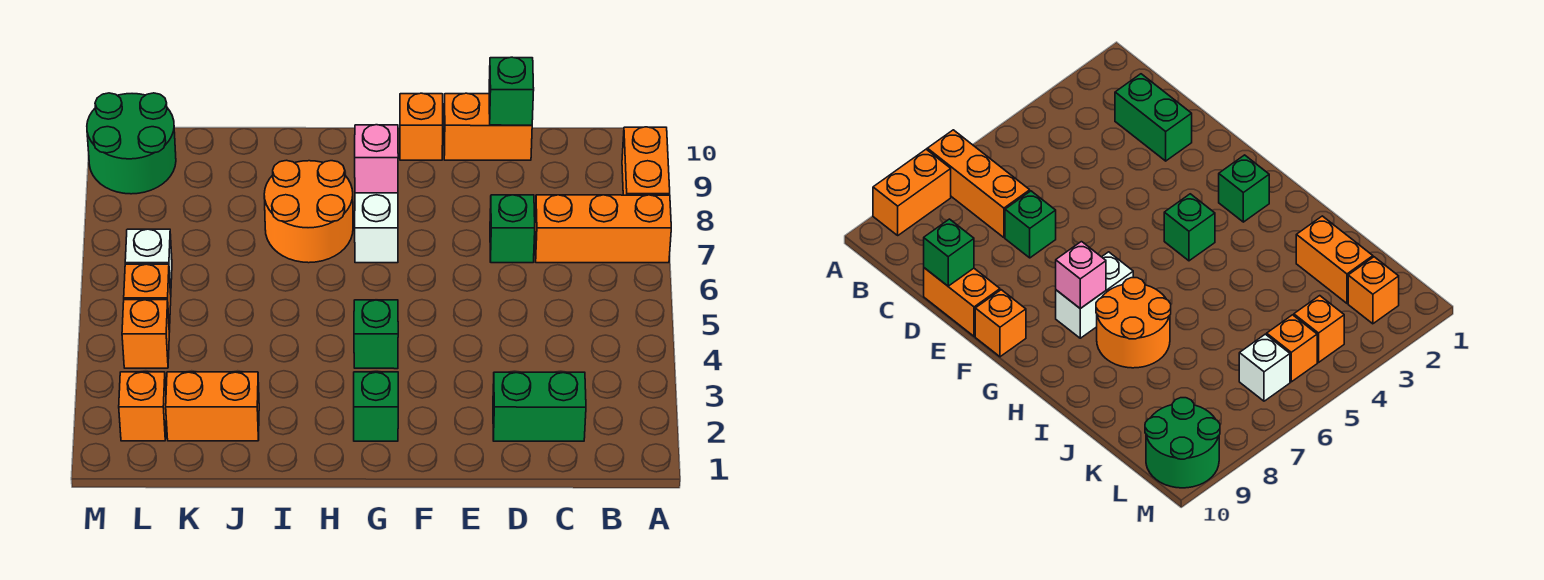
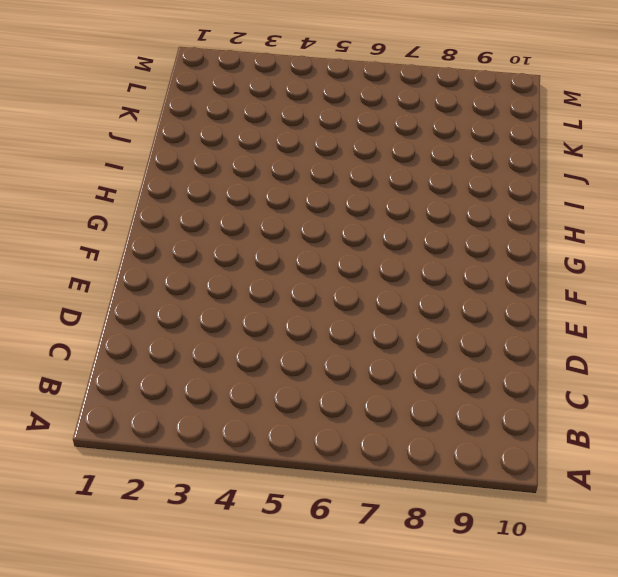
none -> orange 1x3 brick [535,195,671,263]
none -> orange 1x2 brick [622,127,670,195]
none -> green 1x2 brick [493,372,586,441]

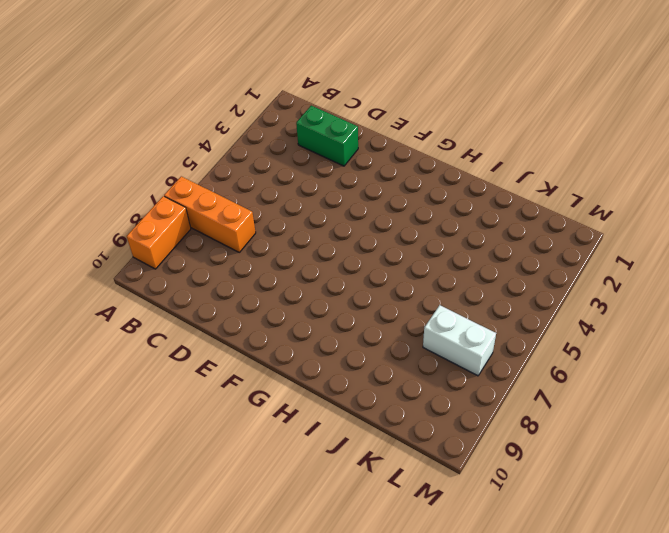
white 1x2 brick [423,305,496,376] -> white 1x2 brick turned to [355,193,398,263]
none -> green 1x1 brick [490,195,535,263]
none -> orange 1x2 brick [444,93,532,160]
none -> orange 1x1 brick [400,93,443,160]

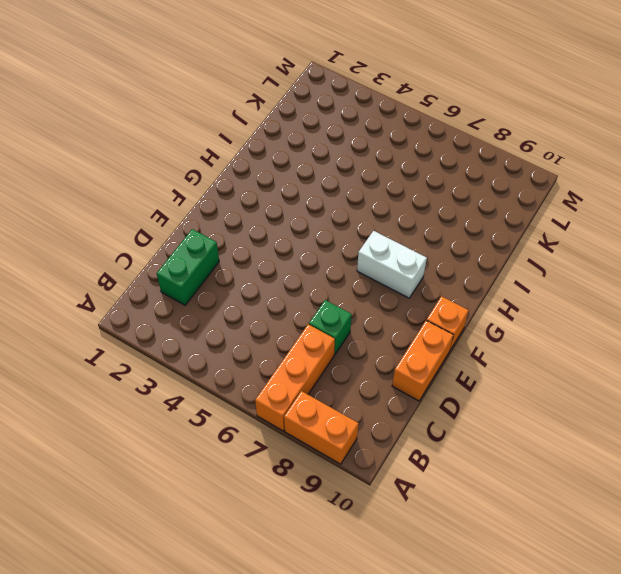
none -> green 1x1 brick [354,372,398,441]
none -> green 1x1 brick [354,300,398,369]
none -> orange 2x2 round brick [264,160,353,263]

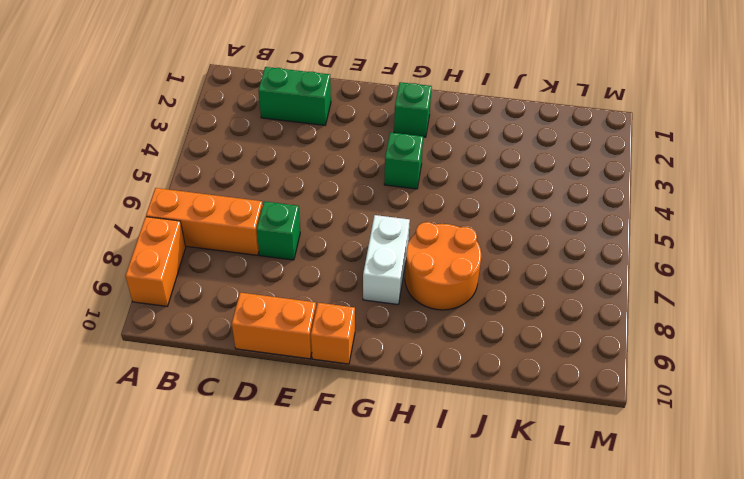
none -> orange 1x2 brick [166,372,259,441]
none -> orange 1x1 brick [119,372,166,441]
none -> orange 1x1 brick [122,300,169,368]

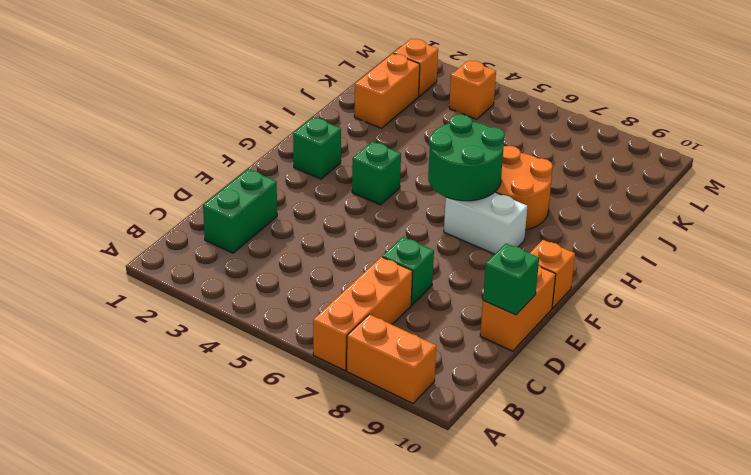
green 2x2 round brick [428,114,505,201] -> green 2x2 round brick moved to [87,93,176,194]
none -> orange 1x1 brick [124,264,171,332]
none -> white 1x1 brick [125,229,172,294]
none -> pink 1x1 brick [355,125,398,193]

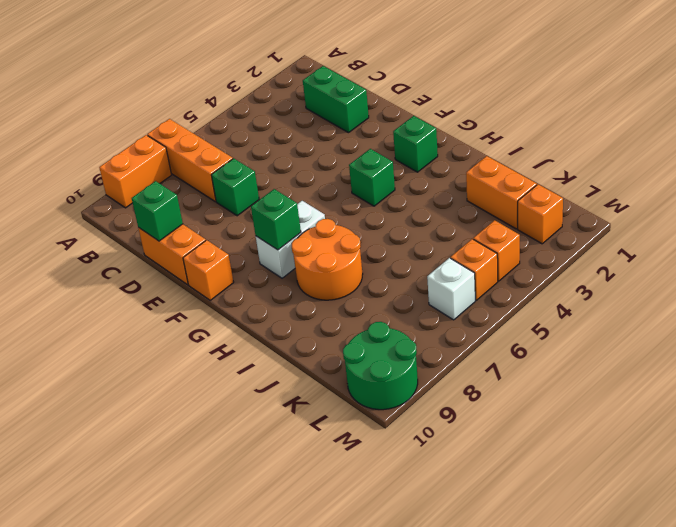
green 1x1 brick [251,189,301,250] -> pink 1x1 brick [355,125,398,193]

